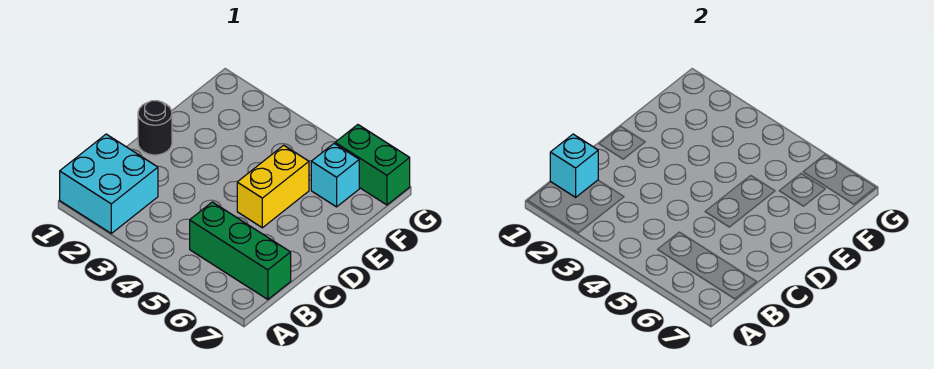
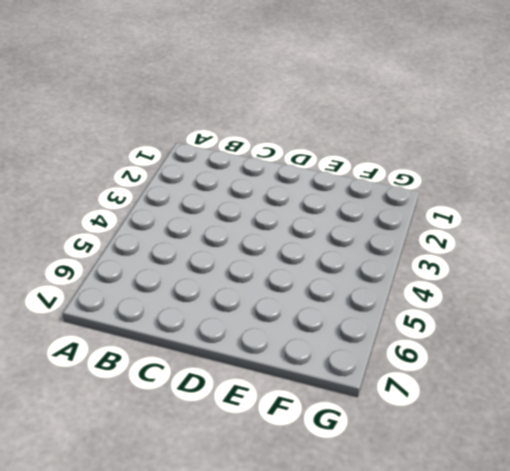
none -> cyan 2x2 brick [60,134,158,233]
none -> green 1x3 brick [190,202,291,299]

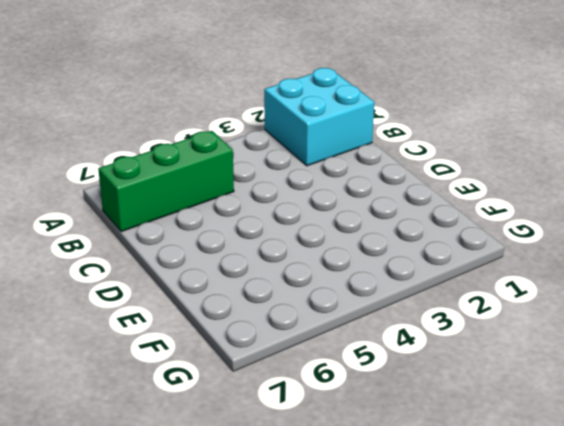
none -> black 1x1 round brick [138,101,172,155]
none -> yellow 1x2 brick [237,145,309,228]

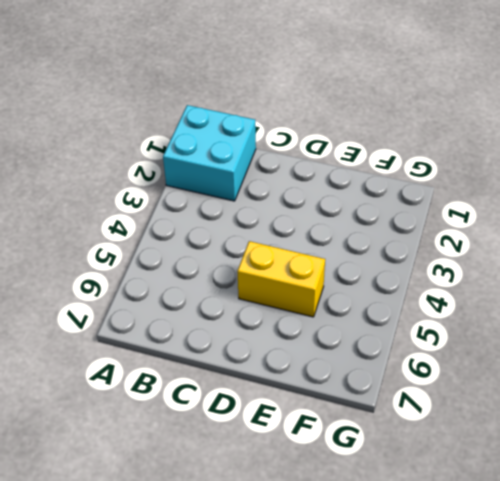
none -> green 1x3 brick [190,202,291,299]
none -> black 1x1 round brick [138,101,172,155]

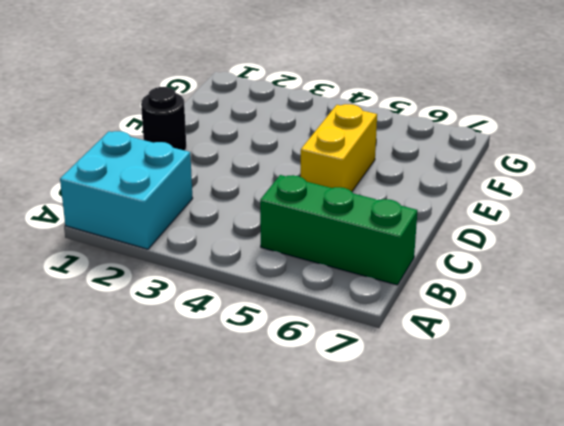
none -> cyan 1x1 brick [311,144,359,207]
none -> green 1x2 brick [335,125,410,205]

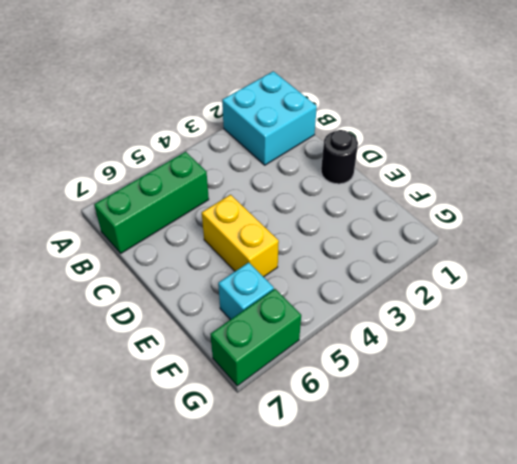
none -> cyan 1x1 brick [550,134,598,197]

